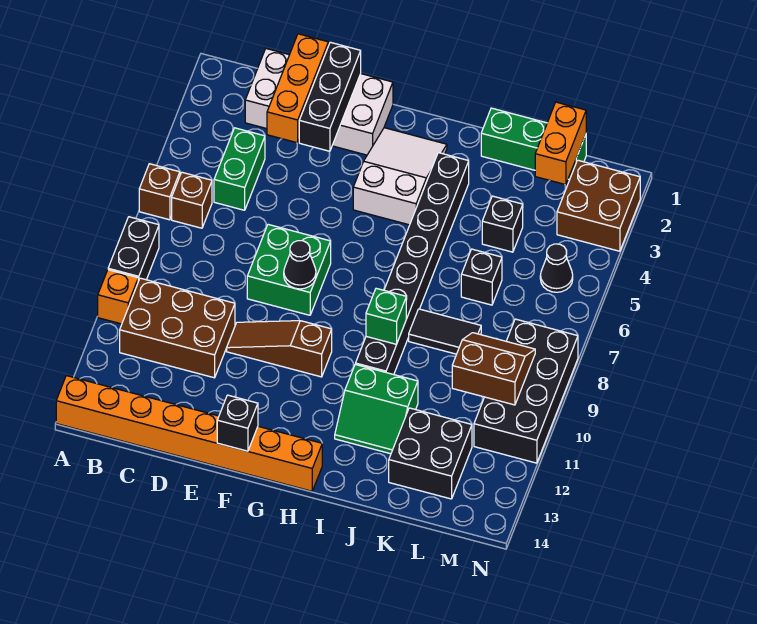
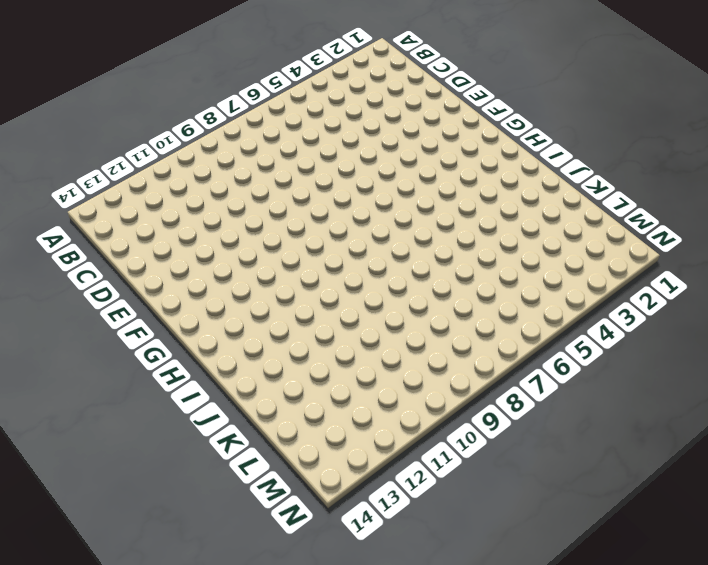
none -> brown 1x1 brick [139,164,180,220]
none -> black 1x2 brick [108,217,159,281]
none -> orange 1x1 brick [98,270,138,324]

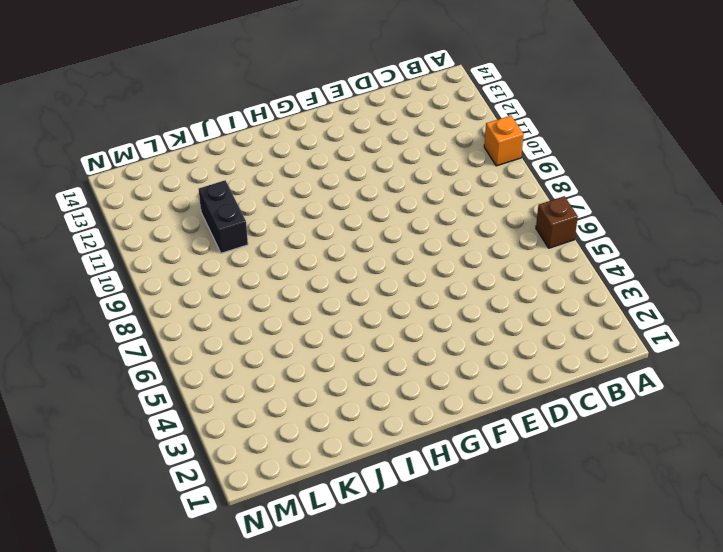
black 1x2 brick [198,180,248,253] -> black 1x2 brick moved to [108,217,159,281]
none -> orange 1x8 brick [56,376,322,491]
none -> brown 1x1 brick [172,172,212,228]
none -> brown 2x3 brick [120,278,235,378]

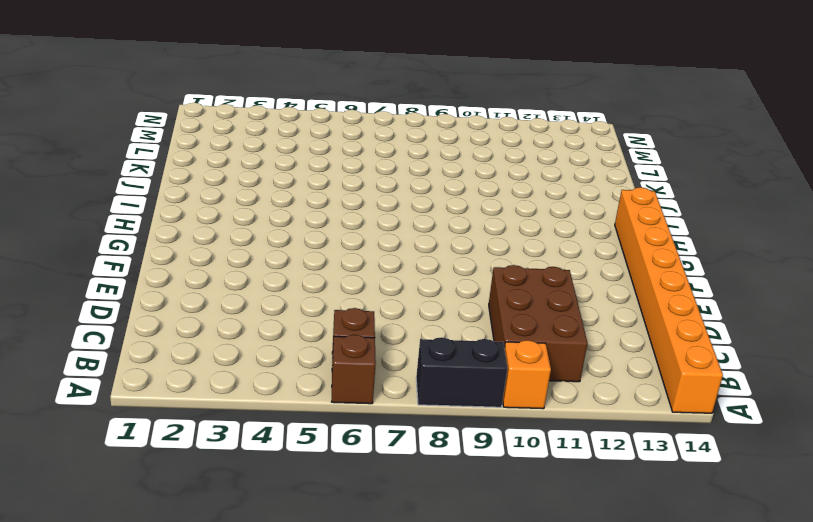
none -> white 2x4 brick [245,49,393,155]
none -> green 1x2 brick [214,128,265,210]
none -> green 2x2 brick [247,224,331,315]

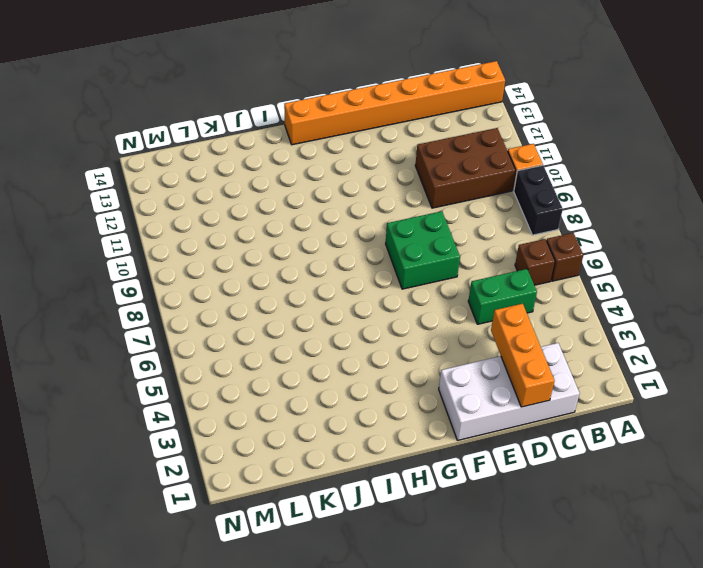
green 1x2 brick [468,269,537,324] -> green 1x2 brick turned to [214,128,265,210]
none -> brown 1x3 slope [227,321,332,377]
none -> white 2x3 slope [353,128,447,225]
none -> black 1x8 brick [356,153,469,375]

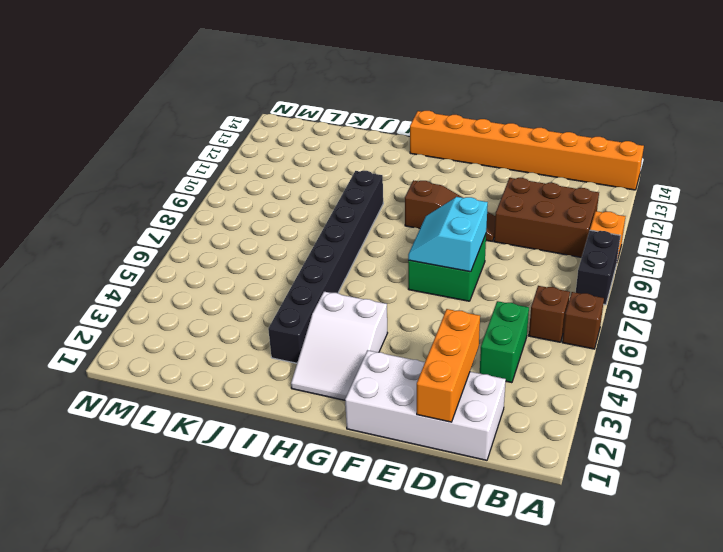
cyan 2x2 slope [408,197,488,272] -> black 1x1 cone [284,241,316,289]
none -> green 2x2 slope [335,364,418,454]
none -> green 1x3 brick [481,108,586,180]
none -> black 1x2 tile [409,309,481,354]

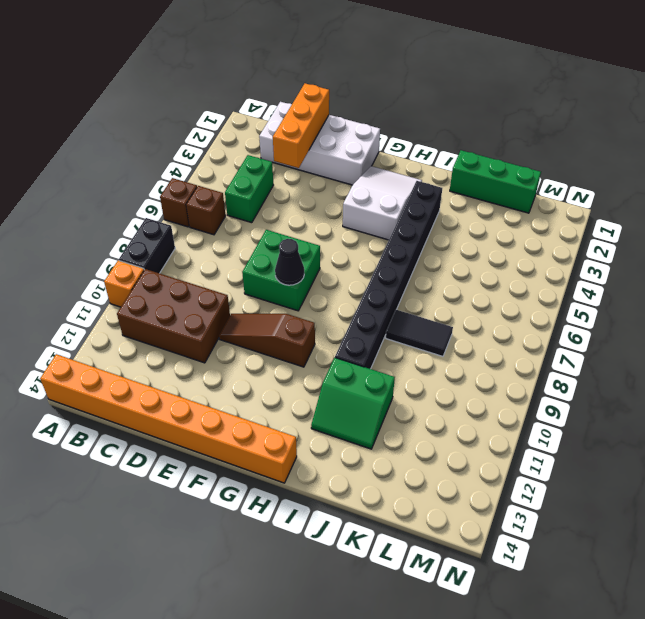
none -> black 1x1 brick [482,196,523,252]
none -> black 1x1 brick [461,249,502,305]
none -> black 2x2 brick [389,408,472,499]

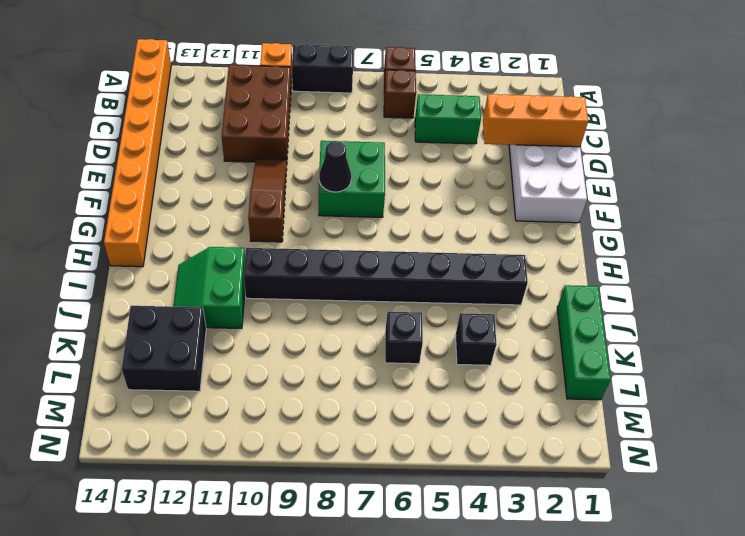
none -> white 2x3 slope [353,128,447,225]
none -> black 1x2 tile [409,309,481,354]
none -> brown 2x2 brick [557,160,640,251]

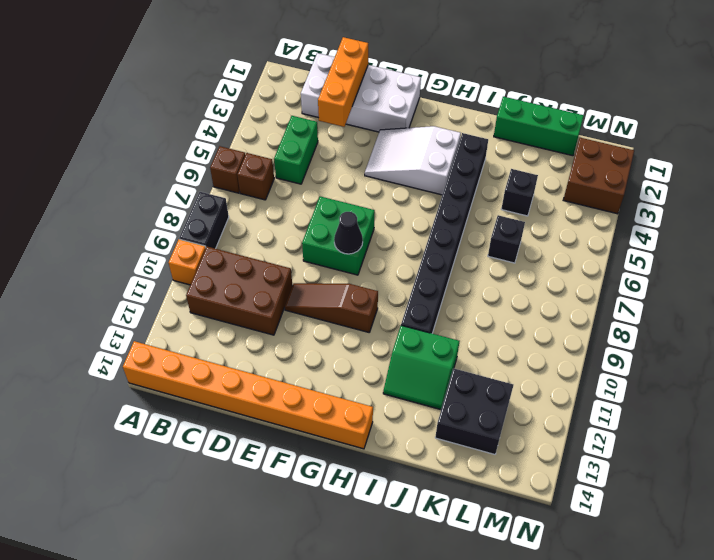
white 2x3 slope [365,126,461,195] -> white 2x3 slope turned to [353,128,447,225]
none -> black 1x2 tile [409,309,481,354]
none -> black 1x1 cone [540,244,573,292]
none -> black 2x4 brick [474,319,578,463]

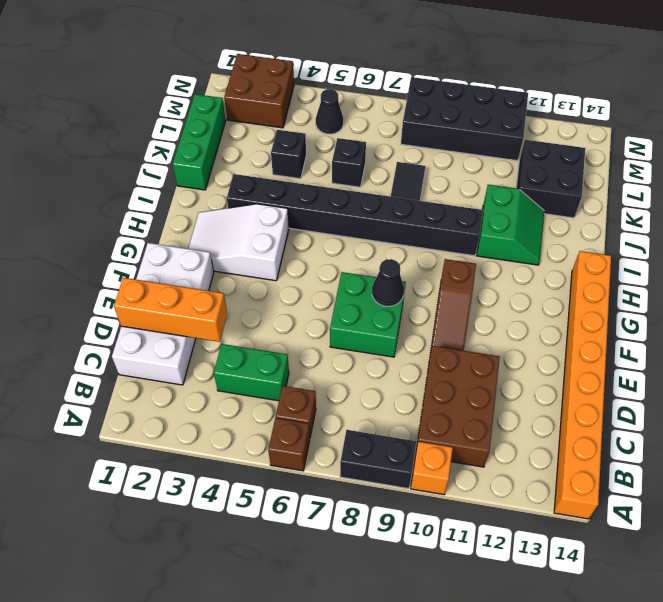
none -> black 1x3 brick [299,42,361,151]
none -> black 1x1 brick [217,395,258,451]
none -> green 1x1 brick [366,288,406,344]

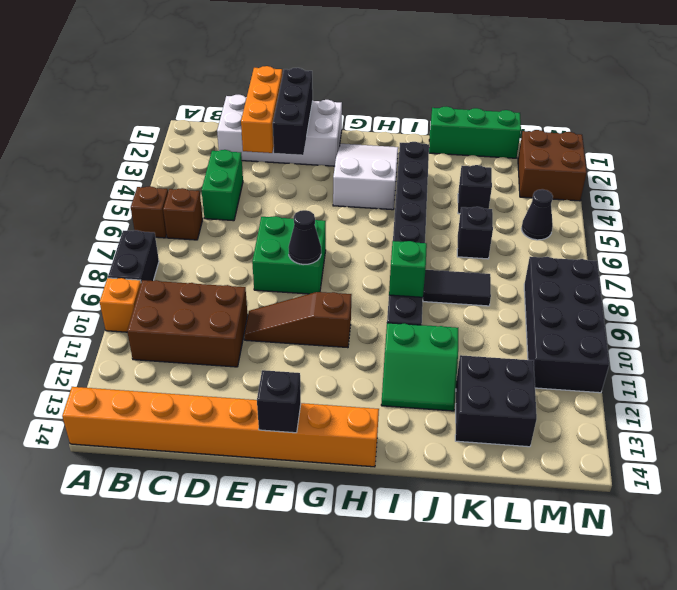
none -> orange 1x2 brick [535,102,586,185]
none -> brown 2x2 slope [452,333,535,405]

